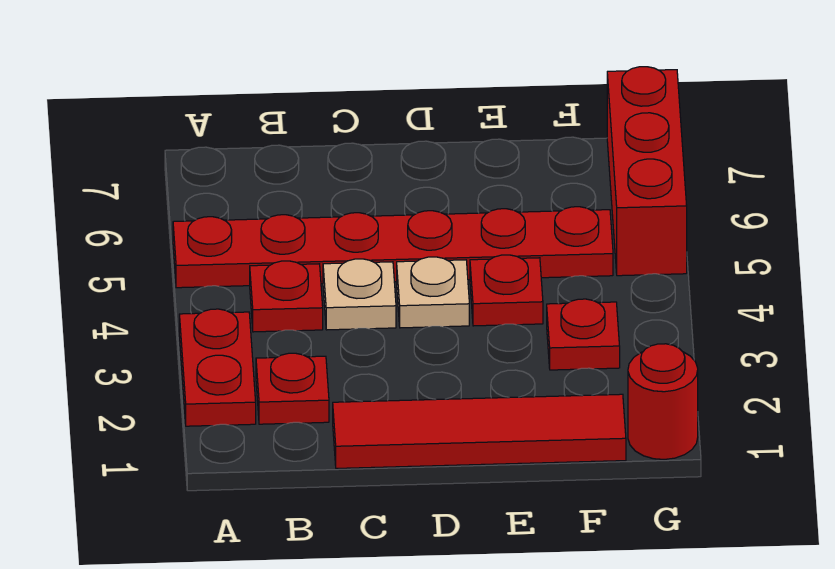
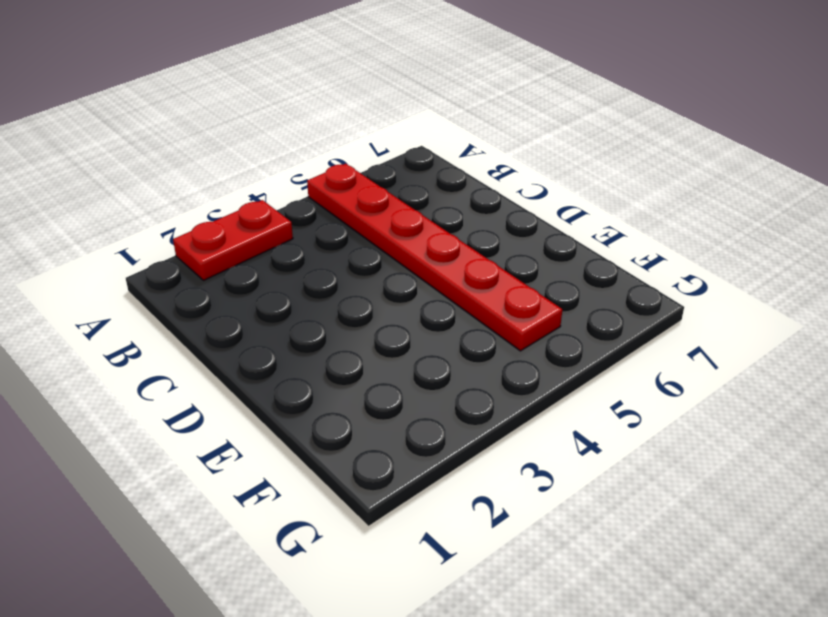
none -> red 1x1 plate [256,353,329,424]
none -> red 1x1 plate [250,261,323,332]

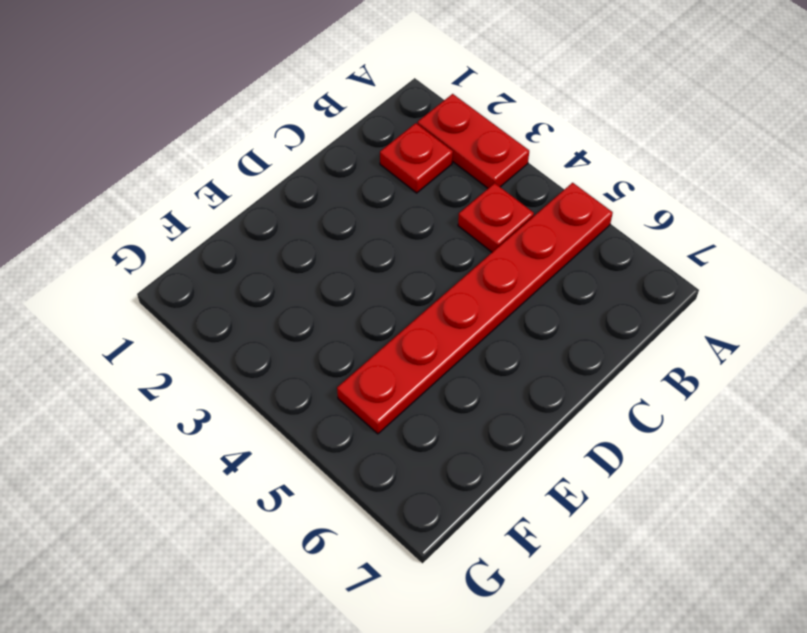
none -> red 1x4 tile [333,394,626,468]
none -> tan 1x1 plate [323,259,396,330]

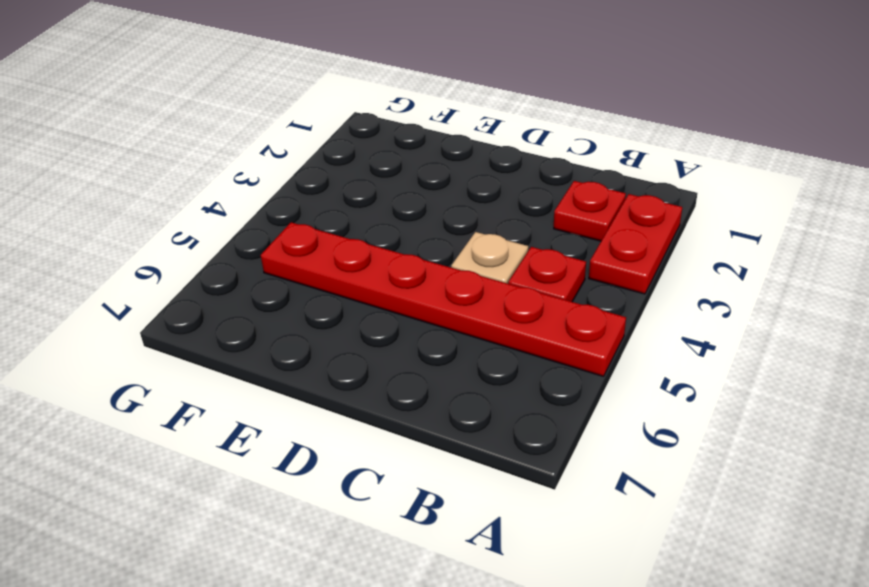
none -> red 1x4 tile [333,394,626,468]
none -> tan 1x1 plate [397,257,469,328]

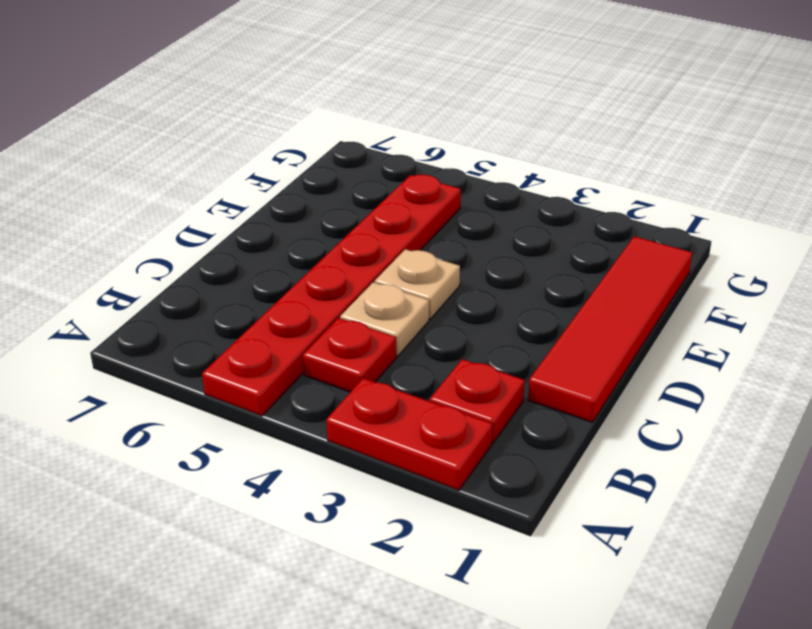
none -> red 1x1 plate [470,255,543,326]
none -> red 1x1 plate [547,299,620,370]

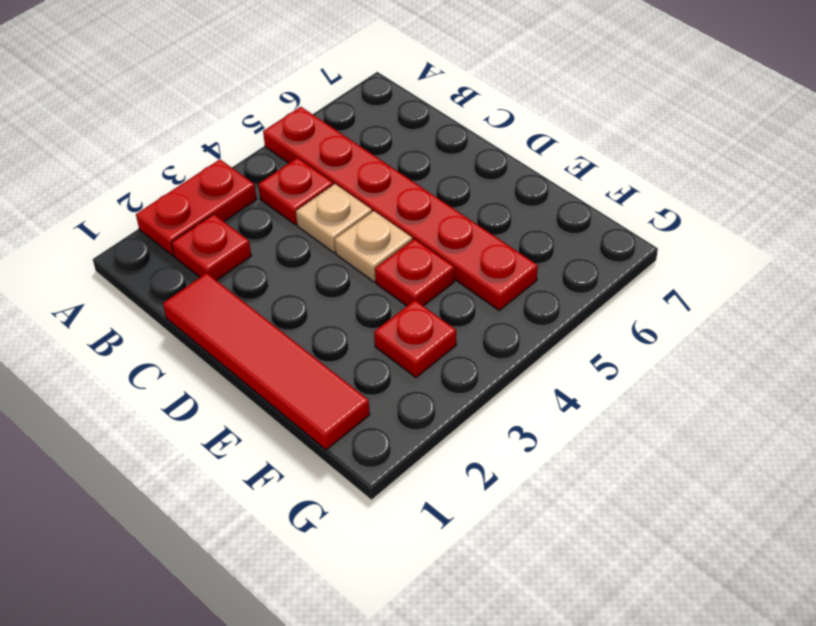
none -> red 1x1 round brick [628,344,698,459]
none -> red 1x3 brick [607,67,687,276]

